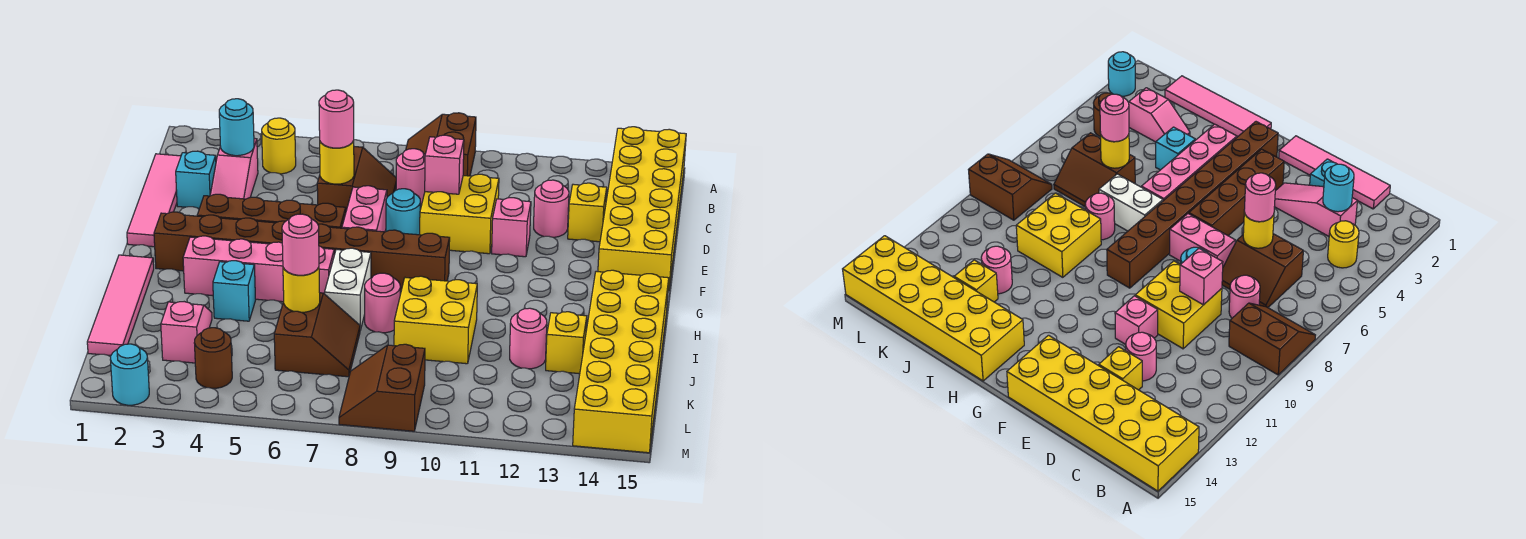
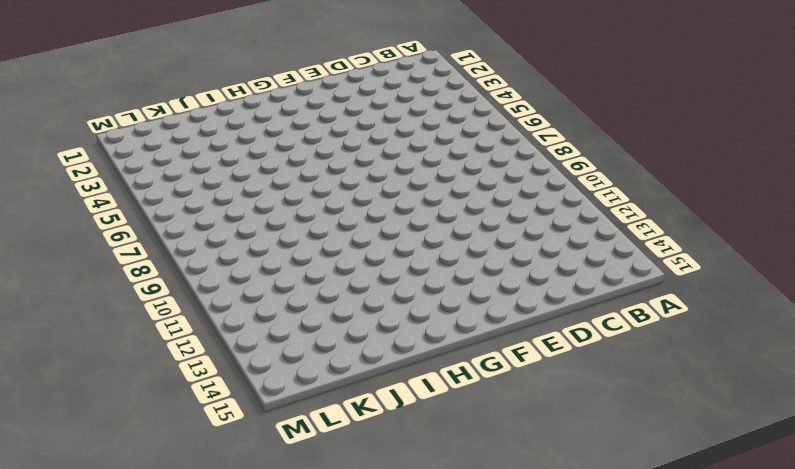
none -> brown 2x2 slope [406,113,476,176]
none -> yellow 2x6 brick [598,127,686,290]
none -> yellow 1x1 round brick [262,118,296,174]
none -> pink 1x4 tile [127,154,181,247]

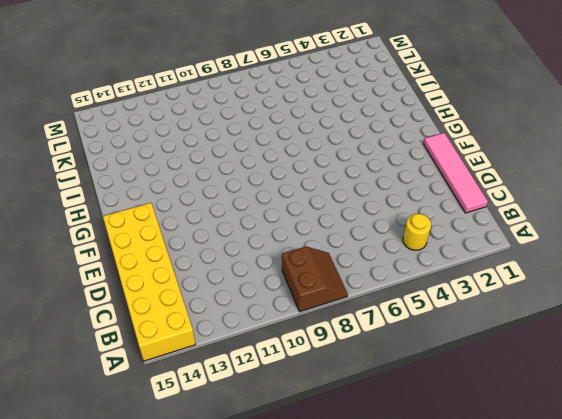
none -> pink 1x3 slope [210,138,258,199]
none -> brown 2x2 slope [317,147,396,211]
none -> pink 1x1 round brick [396,149,425,204]
none -> cyan 1x1 brick [176,151,216,208]

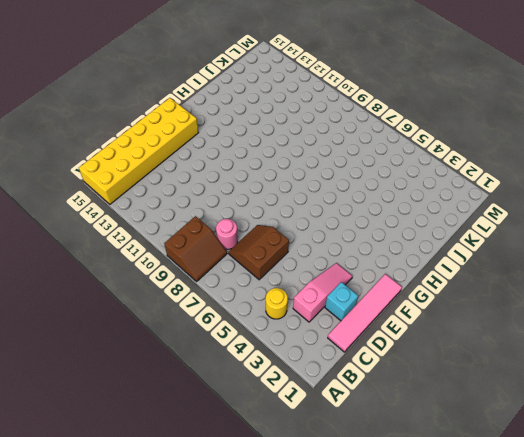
none -> yellow 2x2 brick [420,174,499,254]
none -> pink 1x1 round brick [534,180,569,237]
none -> yellow 1x1 brick [568,183,607,242]
none -> pink 1x2 brick [342,186,387,232]

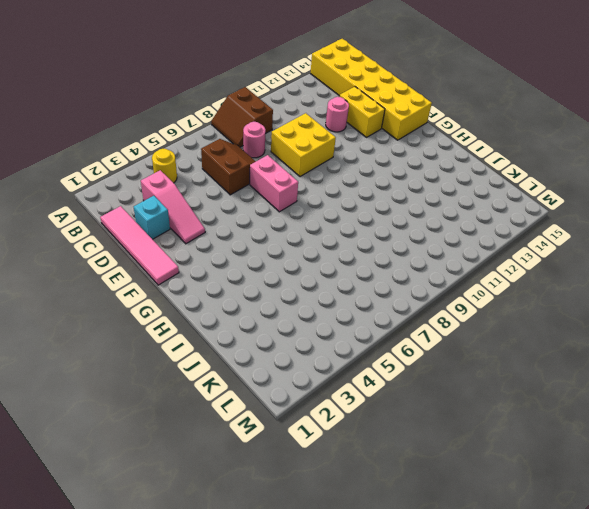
yellow 1x2 brick [339,87,385,137] -> yellow 1x1 brick [568,183,607,242]
none -> cyan 1x1 round brick [386,189,420,235]
none -> pink 1x1 brick [492,198,531,257]
none -> brown 1x4 brick [197,194,346,228]
none -> brown 1x8 brick [154,212,450,290]

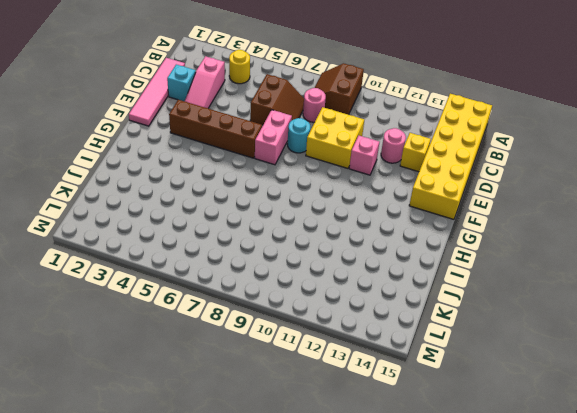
none -> brown 1x8 brick [154,212,450,290]
none -> pink 1x4 tile [87,255,154,356]
none -> pink 1x4 brick [183,236,334,302]
none -> white 1x2 brick [325,248,371,330]

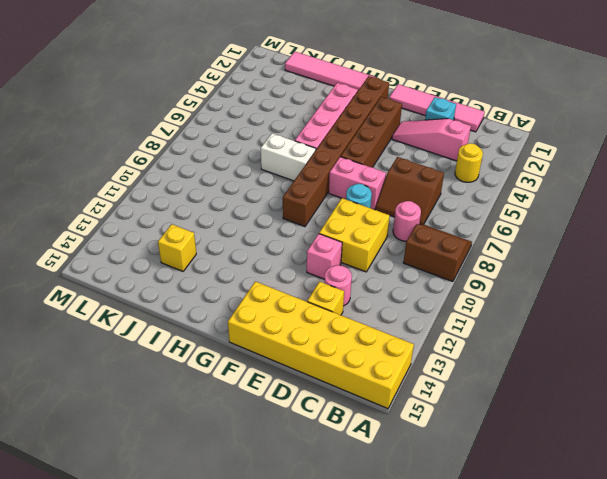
none -> yellow 2x6 brick [573,270,669,453]
none -> cyan 1x1 brick [213,261,256,321]
none -> pink 1x1 round brick [365,273,400,333]
none -> yellow 2x2 brick [394,276,477,364]

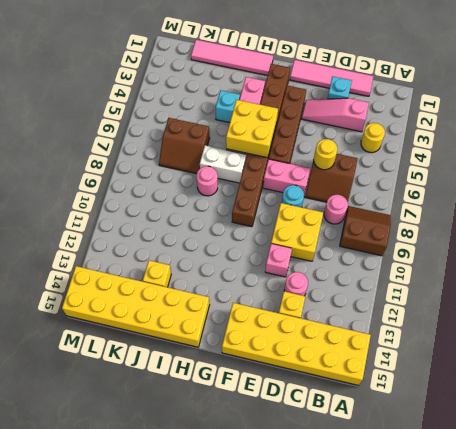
yellow 2x2 brick [226,100,278,158] -> yellow 2x2 brick moved to [394,276,477,364]
none -> pink 1x2 slope [161,302,212,363]
none -> pink 1x1 round brick [510,308,547,369]
none -> brown 1x1 round brick [194,328,232,388]
none -> brown 2x2 slope [339,344,425,431]

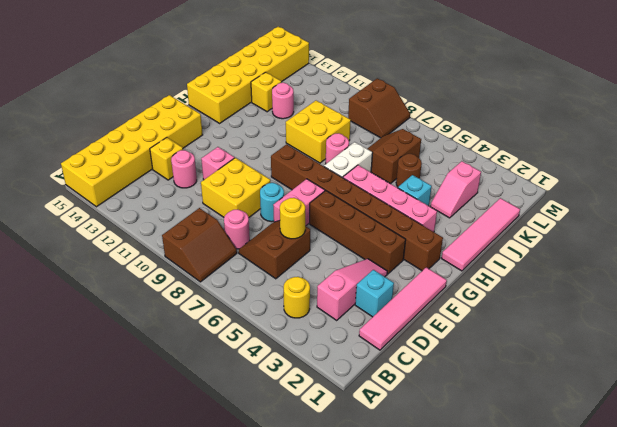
brown 1x1 round brick [396,154,422,187] -> brown 1x1 round brick moved to [194,328,232,388]
none -> cyan 1x1 round brick [110,344,149,405]
none -> cyan 1x1 round brick [219,99,254,156]
none -> pink 1x1 brick [425,135,464,194]
none -> yellow 1x1 round brick [283,267,320,312]

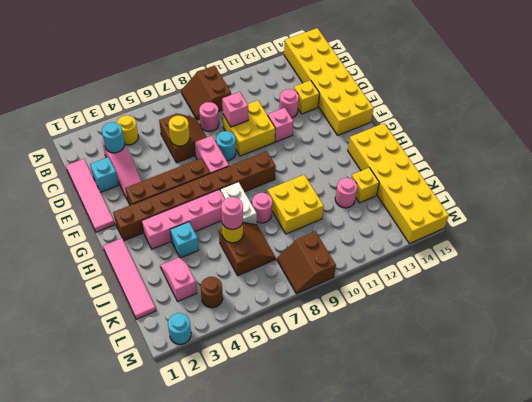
none -> pink 1x1 round brick [319,90,354,148]

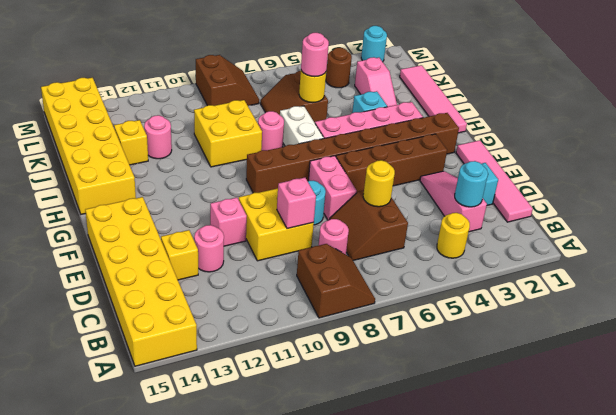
none -> pink 1x1 round brick [319,90,354,148]

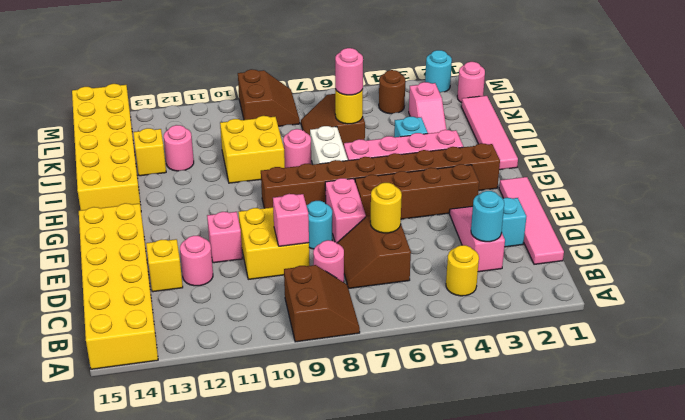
pink 1x1 round brick [457,62,485,103] -> pink 1x1 round brick moved to [319,90,354,148]

